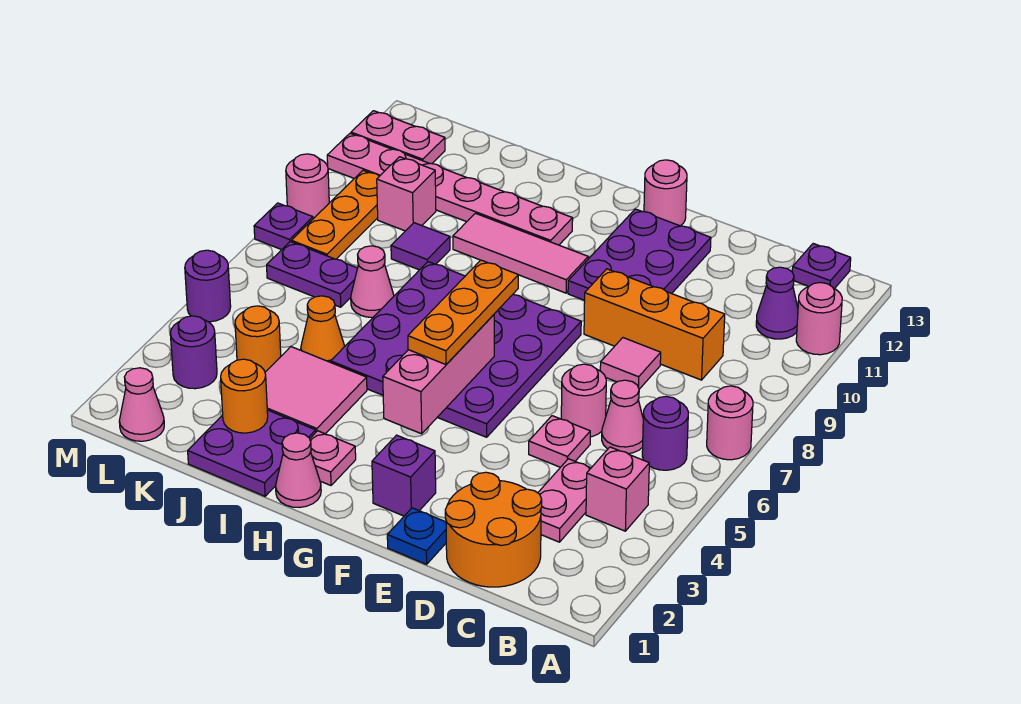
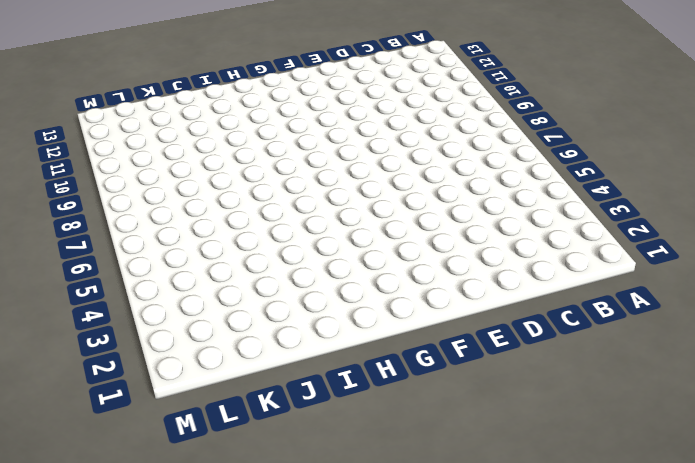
none -> pink 1x1 round brick [707,386,753,460]
none -> pink 1x1 round brick [796,283,842,355]
none -> pink 1x1 brick [586,447,649,531]
none -> purple 1x1 round brick [642,396,688,470]

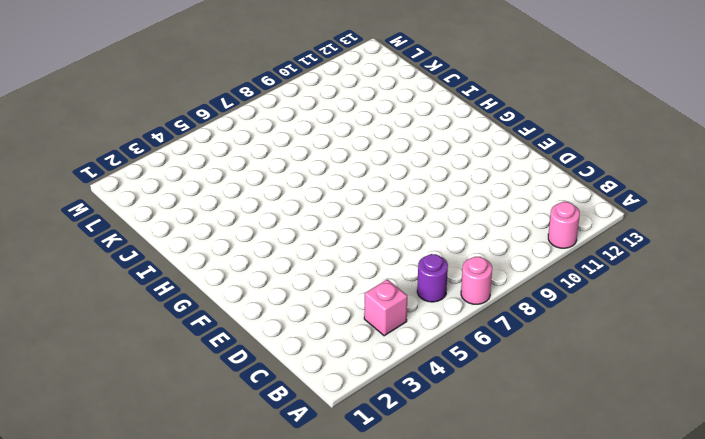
none -> purple 1x1 cone [756,267,798,339]
none -> purple 1x1 plate [792,244,851,289]
none -> orange 2x2 round brick [445,472,542,587]
none -> pink 1x2 plate [538,459,591,542]

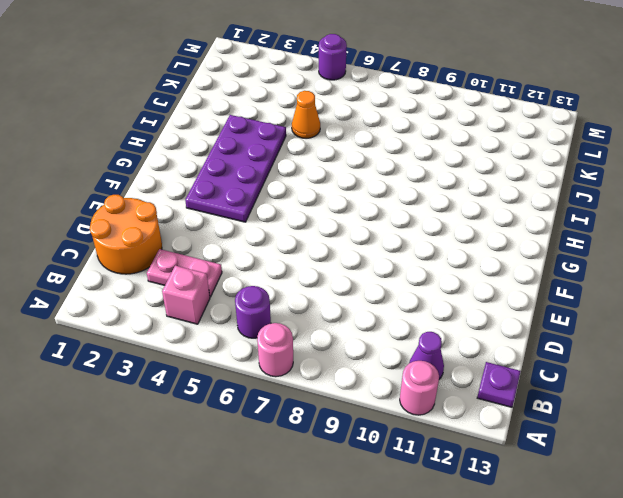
purple 2x4 plate [185,115,286,222] -> pink 2x2 tile [265,347,367,434]
none -> pink 1x1 cone [602,380,643,454]
none -> orange 1x3 brick [584,269,725,380]
none -> pink 1x1 plate [529,416,590,467]
none -> pink 1x1 round brick [561,364,606,437]

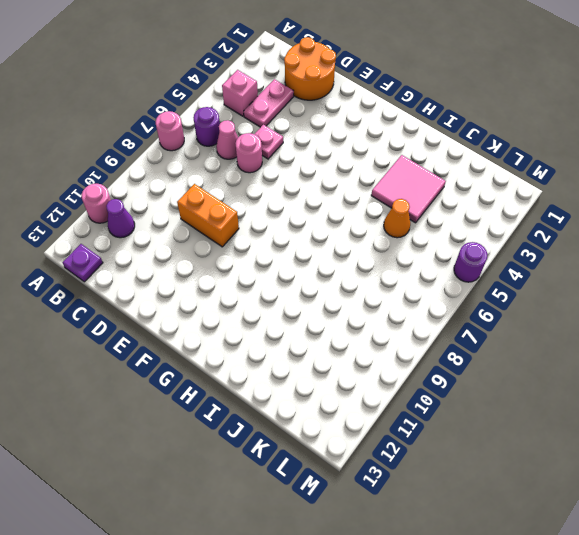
orange 1x2 brick [177,184,239,247] -> orange 1x3 brick [584,269,725,380]
none -> pink 1x1 tile [600,338,661,389]
none -> blue 1x1 plate [387,508,446,564]
none -> purple 2x3 plate [568,209,711,300]
none -> purple 1x1 brick [372,435,436,516]

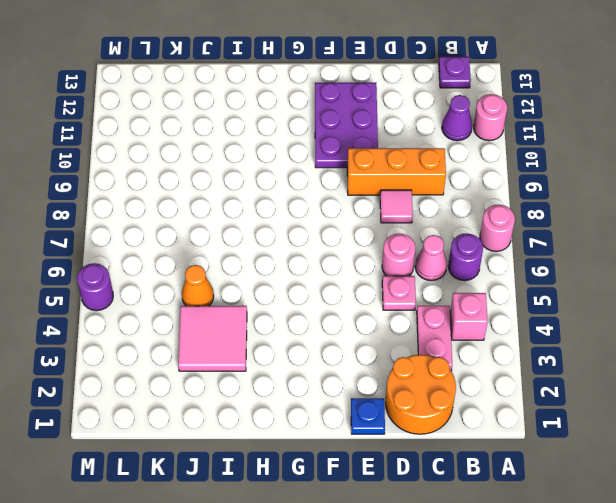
none -> purple 1x1 brick [372,435,436,516]
none -> purple 4x4 plate [331,262,581,437]
none -> pink 1x1 round brick [644,160,687,226]
none -> pink 1x3 tile [453,213,588,293]

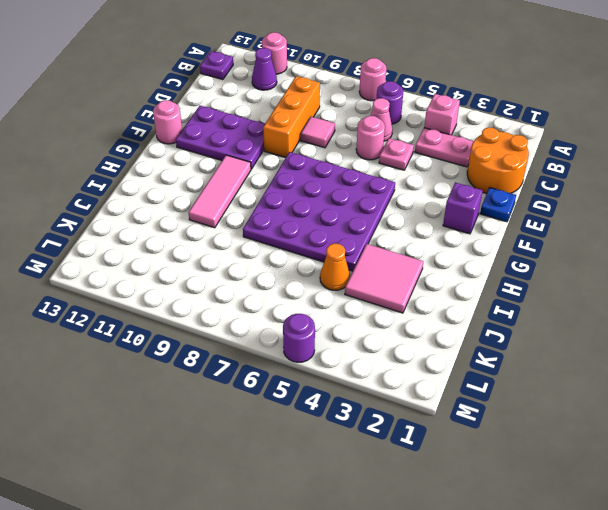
none -> pink 1x1 cone [276,433,321,507]
none -> pink 1x1 plate [310,431,356,485]
none -> pink 1x6 plate [327,133,573,245]
none -> purple 2x2 plate [188,410,316,496]

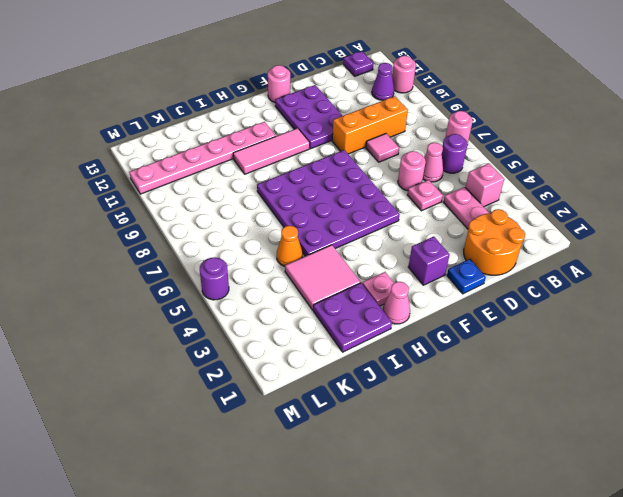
none -> pink 1x1 cone [351,246,394,317]
none -> purple 1x1 tile [391,223,450,270]
none -> orange 1x1 round brick [235,306,281,372]
none -> purple 1x2 plate [267,242,357,307]

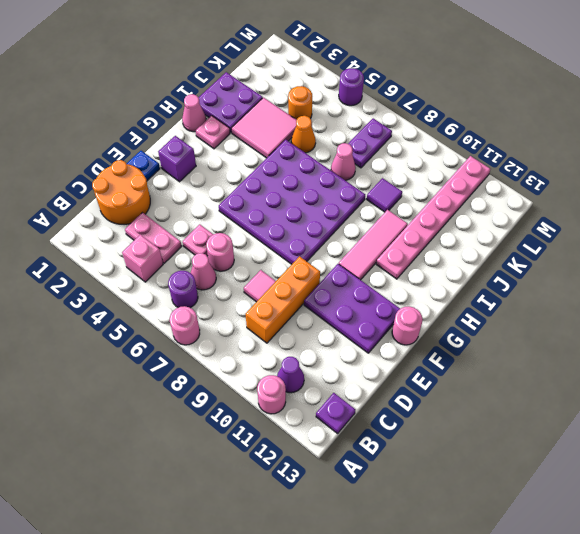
none -> pink 1x1 brick [377,157,436,231]
none -> pink 1x1 cone [119,368,164,441]
none -> purple 1x1 round brick [170,316,217,389]
none -> orange 1x3 plate [291,170,379,259]

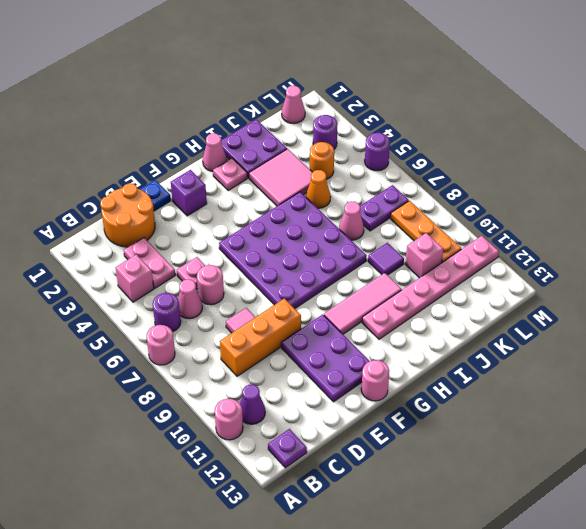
none -> pink 1x2 plate [351,111,445,164]
none -> purple 1x1 plate [254,203,313,250]
none -> pink 1x1 round brick [286,154,329,219]
none -> pink 1x3 brick [383,315,494,434]

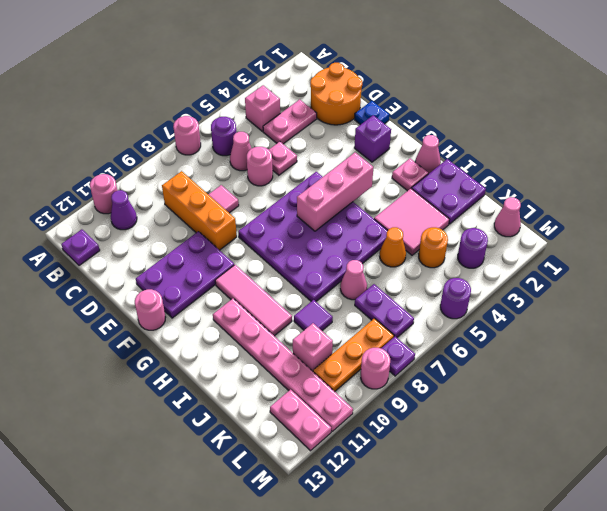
none -> orange 1x1 round brick [221,359,268,433]
none -> orange 1x3 plate [408,260,518,365]

